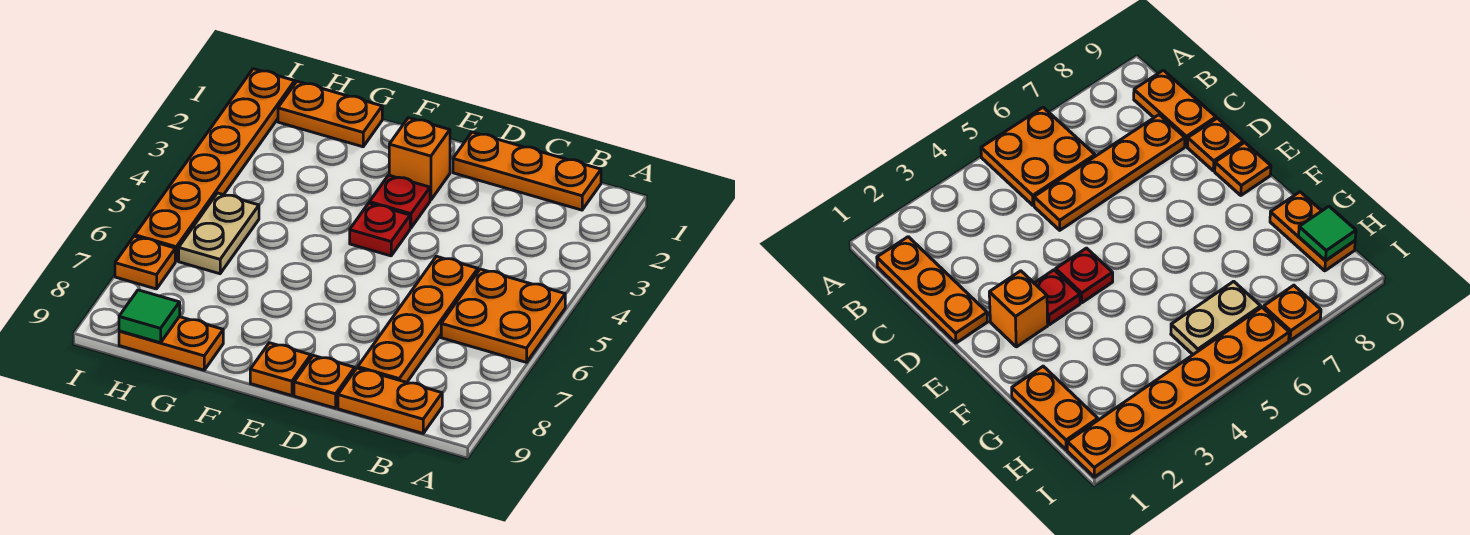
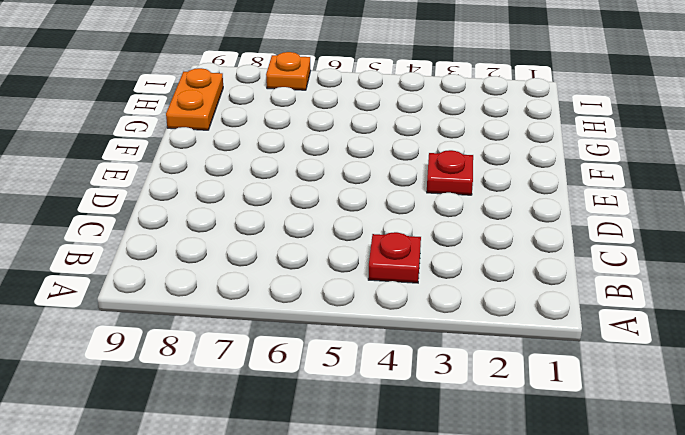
red 1x1 plate [368,232,421,283] -> red 1x1 plate moved to [350,203,410,256]
none -> orange 2x2 plate [441,269,565,362]
none -> orange 1x3 plate [453,132,601,210]
none -> orange 1x2 plate [338,368,442,433]

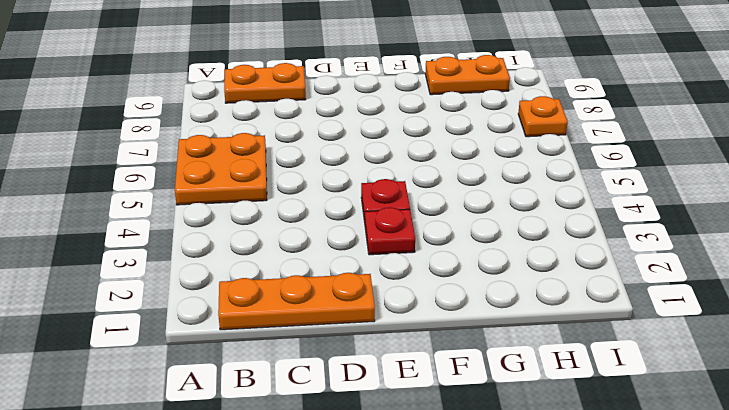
none -> orange 1x4 plate [358,256,478,382]
none -> orange 1x1 plate [294,355,355,408]
none -> orange 1x1 brick [389,118,450,200]

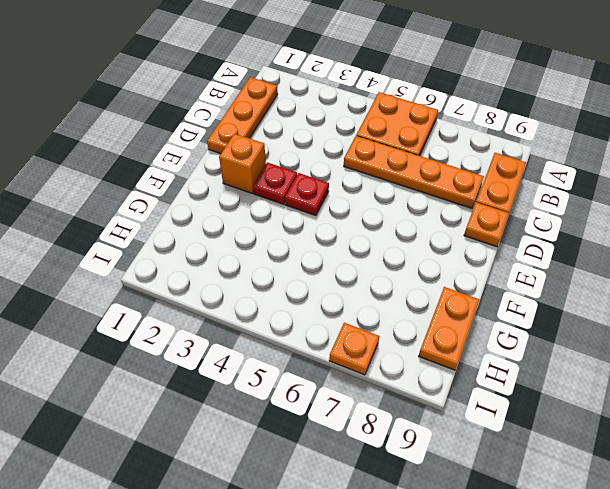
none -> orange 1x1 plate [250,343,311,396]
none -> orange 1x2 plate [278,81,382,147]
none -> tan 1x2 plate [179,193,259,274]

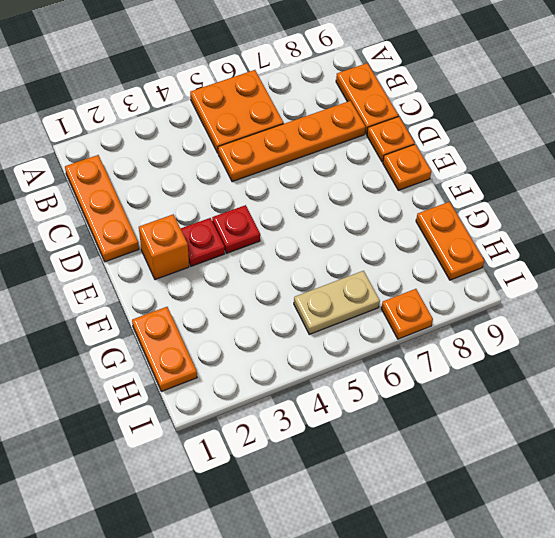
none -> orange 1x6 plate [135,69,295,261]
none -> green 1x1 tile [119,290,180,343]

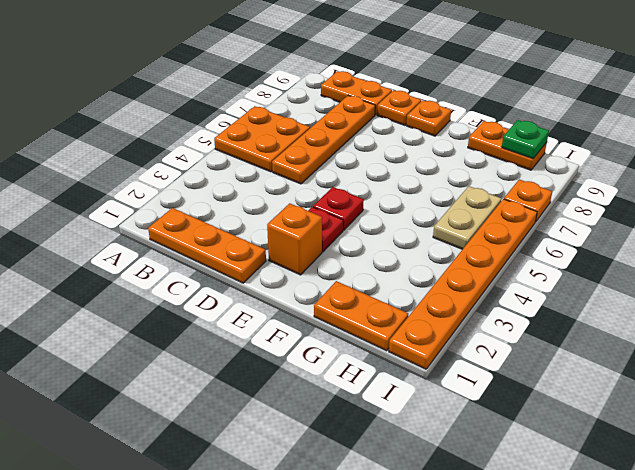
green 1x1 plate [502,120,549,159] -> green 1x1 tile [119,290,180,343]

